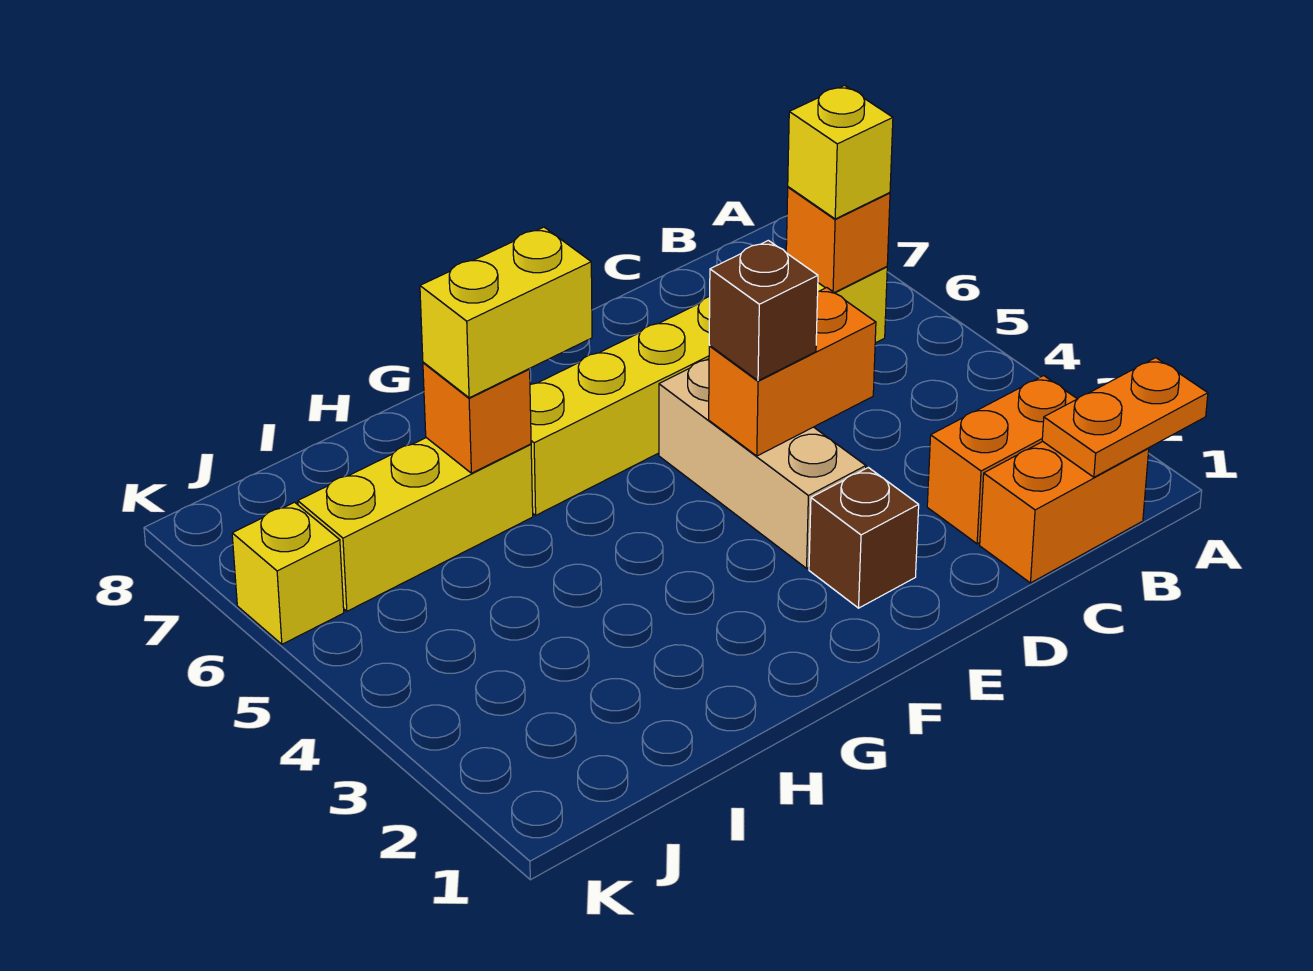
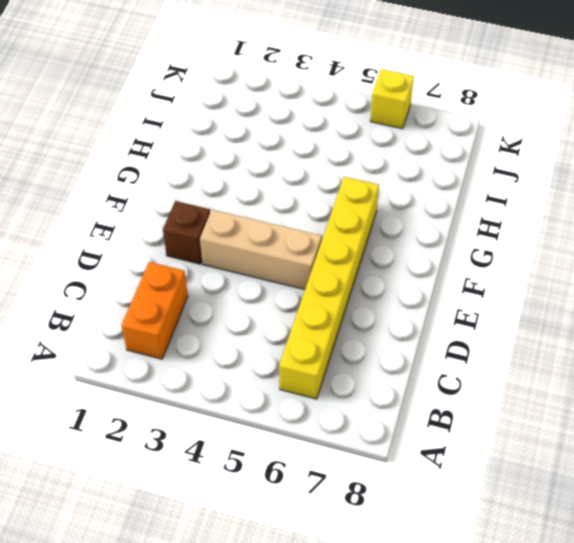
none -> orange 1x2 brick [980,441,1149,583]
none -> yellow 1x3 brick [298,438,533,611]
none -> orange 1x2 plate [1042,358,1208,477]

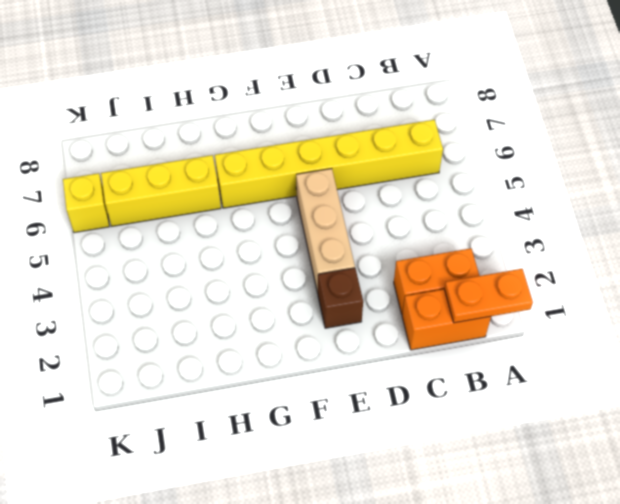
none -> orange 1x1 brick [786,187,890,293]
none -> orange 1x2 brick [709,288,876,456]
none -> orange 1x1 brick [423,362,531,473]

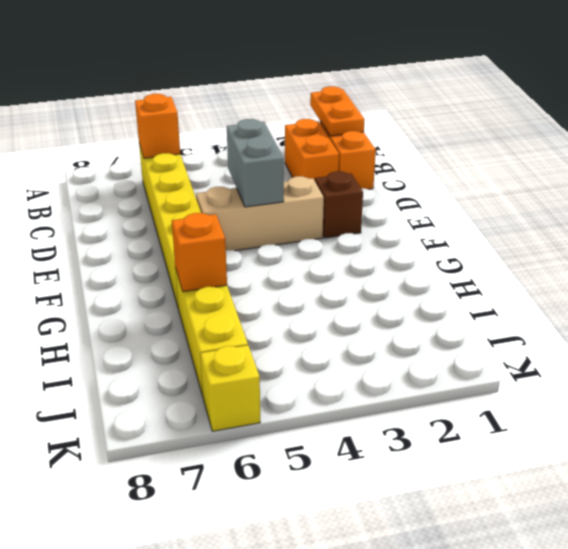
grey 1x2 brick [227,119,284,207] -> orange 1x2 brick [709,288,876,456]
none -> yellow 1x1 brick [788,85,893,219]
none -> brown 1x1 brick [709,240,818,381]
none -> yellow 1x2 brick [420,227,592,398]

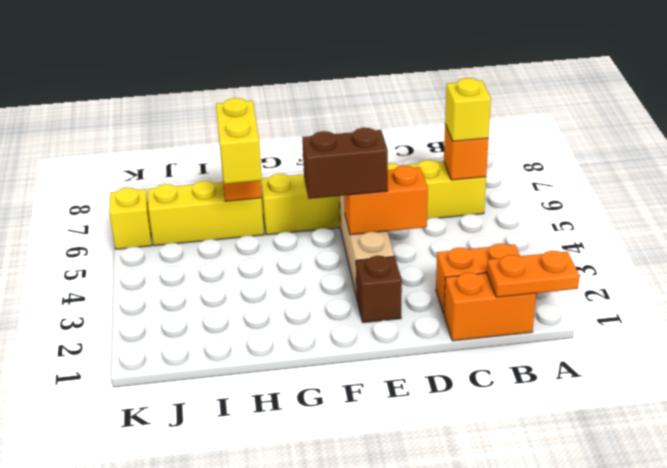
brown 1x2 brick [302,128,388,199] -> brown 1x1 brick [709,240,818,381]
yellow 1x2 brick [216,98,262,184] -> yellow 1x2 brick turned to [420,227,592,398]

